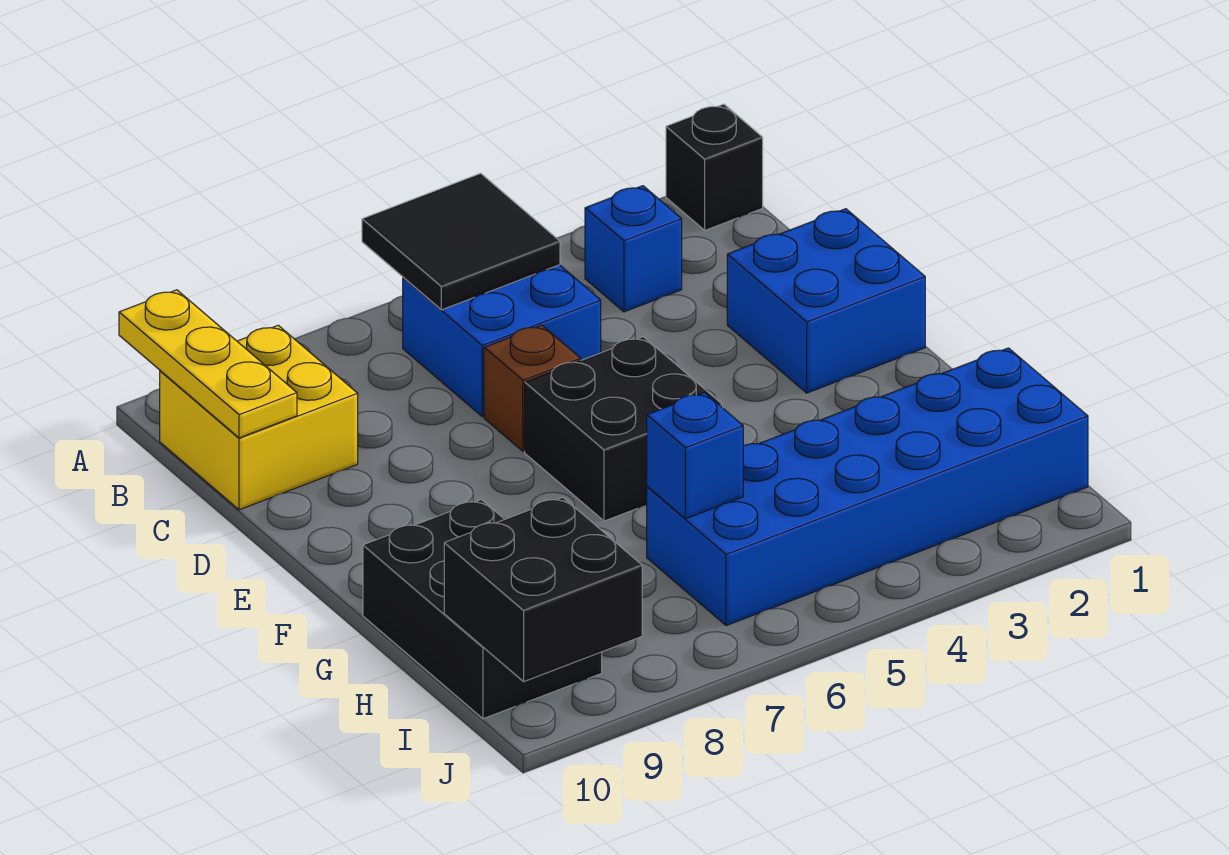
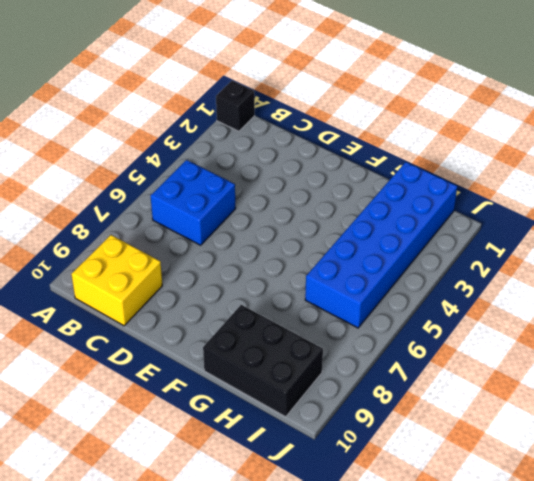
none -> blue 1x1 brick [585,186,682,312]
none -> blue 2x2 brick [727,209,925,393]
none -> brown 1x1 brick [484,325,581,451]

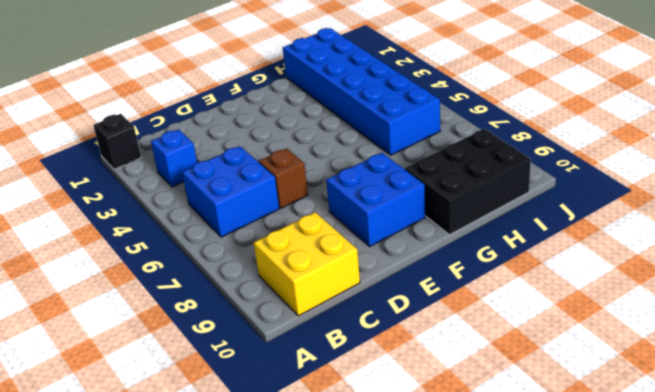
blue 2x2 brick [326,153,425,246] -> blue 2x2 brick moved to [727,209,925,393]
none -> black 2x2 brick [525,337,723,521]
none -> black 2x2 tile [362,173,560,310]
none -> yellow 1x3 plate [119,290,297,438]

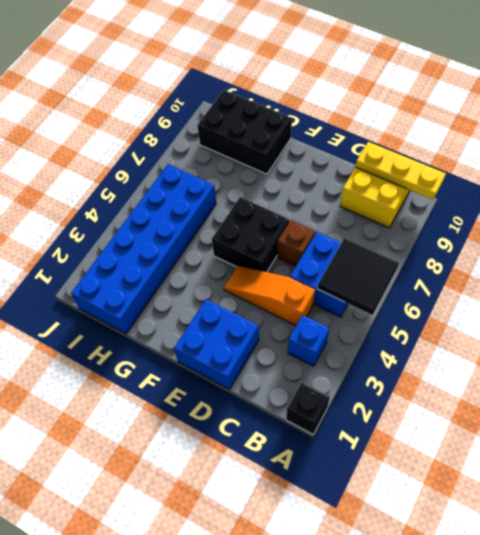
orange 1x3 slope [224,266,315,326] -> none
none -> blue 1x1 brick [647,393,743,519]
none -> black 2x2 brick [444,497,642,682]

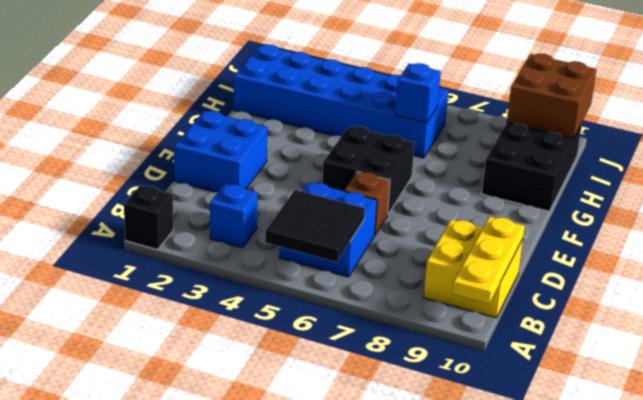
brown 2x2 brick [507,54,596,138] -> black 2x2 brick [444,497,642,682]

